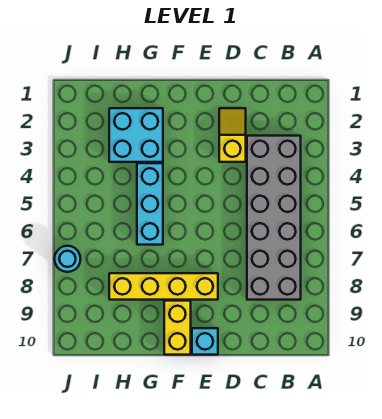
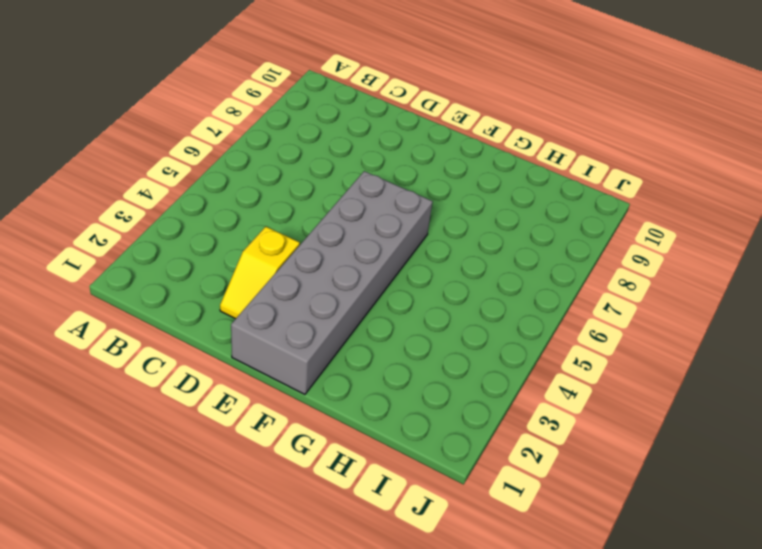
grey 2x6 brick [231,171,433,394] -> grey 2x6 brick moved to [247,136,301,300]
none -> yellow 1x4 brick [109,273,218,300]
none -> cyan 1x1 brick [192,328,218,355]

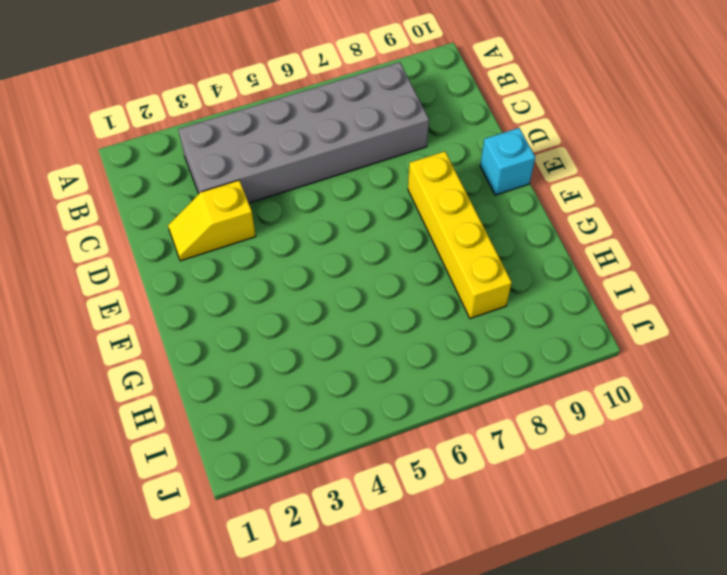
none -> yellow 1x2 brick [164,301,191,355]
none -> cyan 2x2 brick [109,108,163,162]

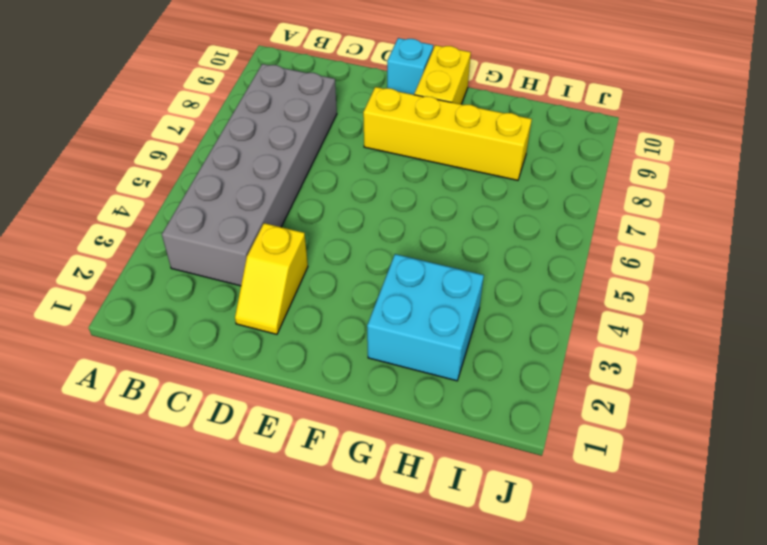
none -> cyan 1x3 brick [137,163,163,245]
none -> cyan 1x1 round brick [54,246,81,272]

